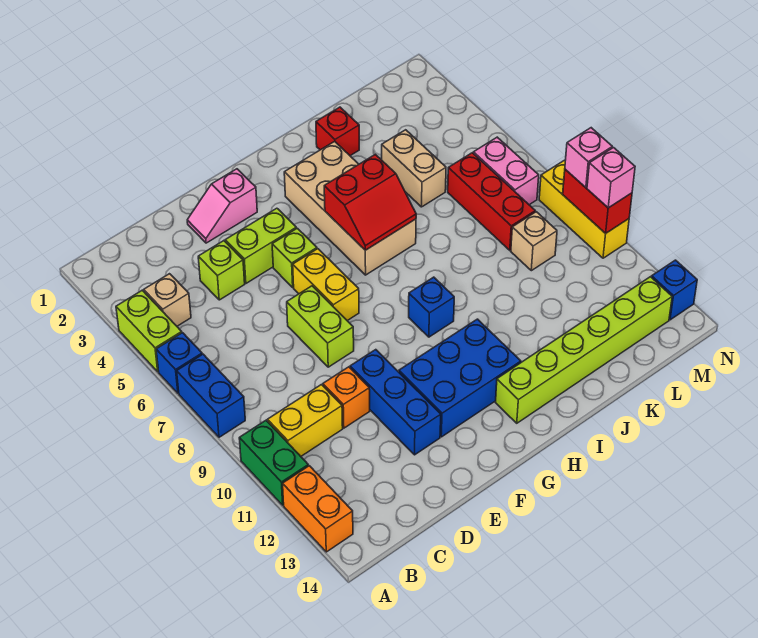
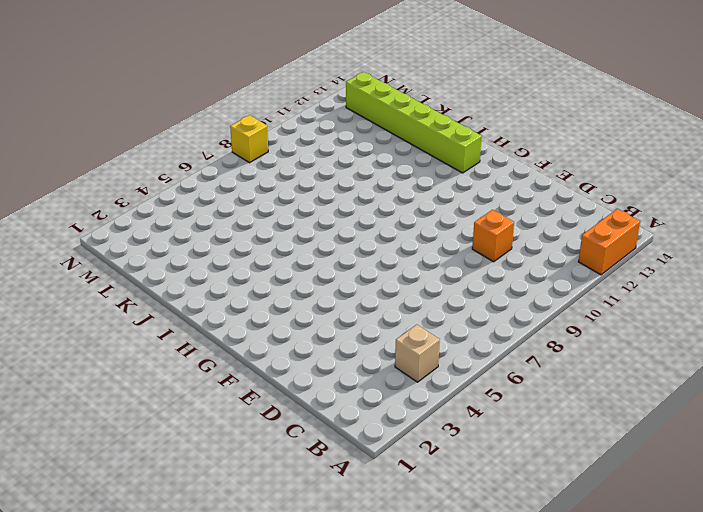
yellow 1x1 brick [230,115,268,163] -> yellow 1x3 brick [539,160,629,258]
none -> lime 1x2 brick [116,290,182,372]
none -> blue 1x1 brick [156,333,202,393]
none -> blue 1x2 brick [177,354,245,437]
none -> green 1x2 brick [239,421,308,505]

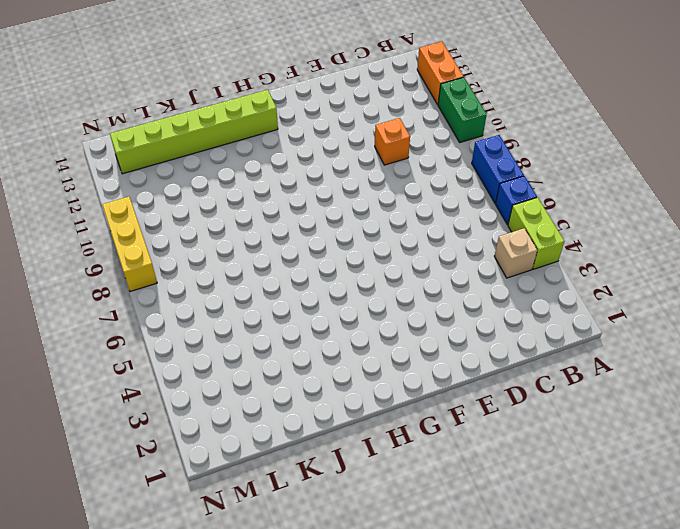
none -> yellow 1x2 brick [268,385,343,456]
none -> lime 1x1 brick [198,241,245,300]
none -> pink 1x2 slope [187,169,257,243]
none -> lime 1x2 brick [225,208,296,283]

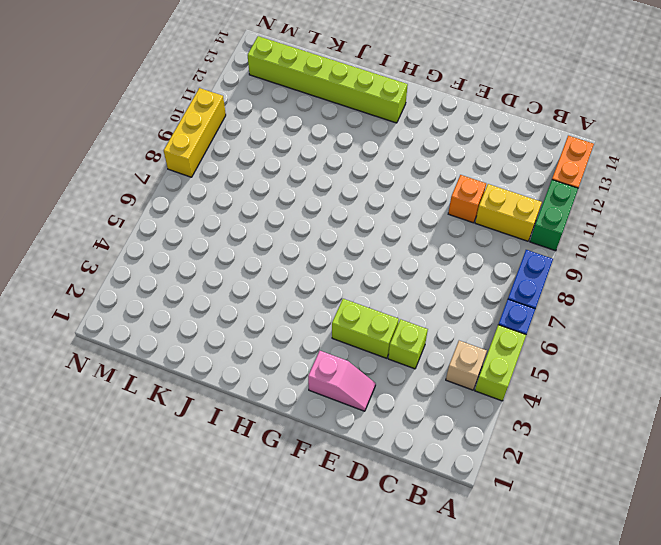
none -> lime 1x2 brick [287,286,354,367]
none -> blue 1x3 brick [350,350,441,455]
none -> lime 1x1 brick [272,228,317,287]
none -> yellow 1x2 brick [293,249,359,321]

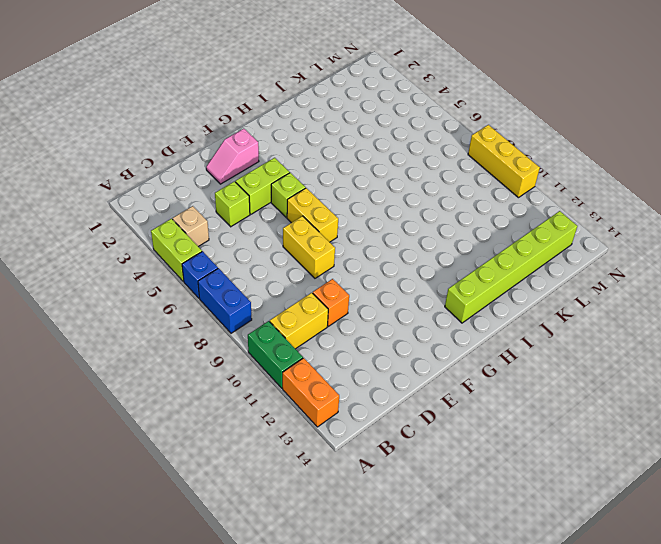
yellow 1x2 brick [283,216,335,278] -> lime 1x2 brick [287,286,354,367]
none -> blue 1x3 brick [350,350,441,455]
none -> blue 2x3 brick [399,319,521,437]
none -> tan 2x4 brick [284,141,416,275]
none -> blue 1x1 brick [409,277,454,337]

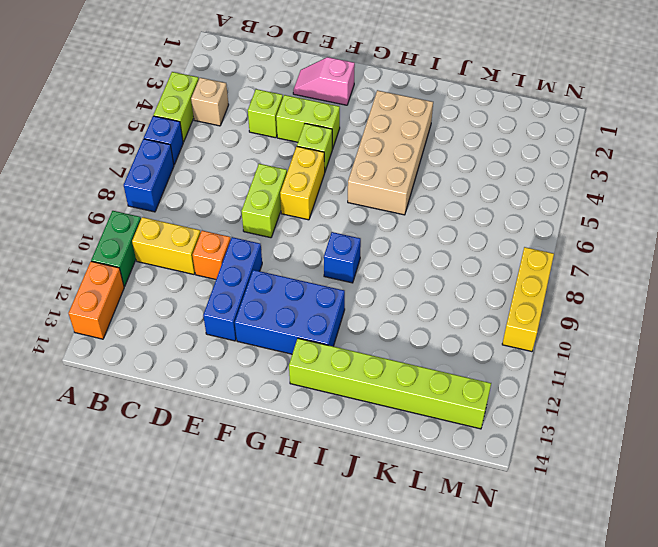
none -> red 1x1 brick [316,107,359,156]
none -> tan 1x2 brick [382,130,446,207]
none -> red 1x3 brick [448,153,535,250]
none -> tan 1x1 brick [511,212,557,271]

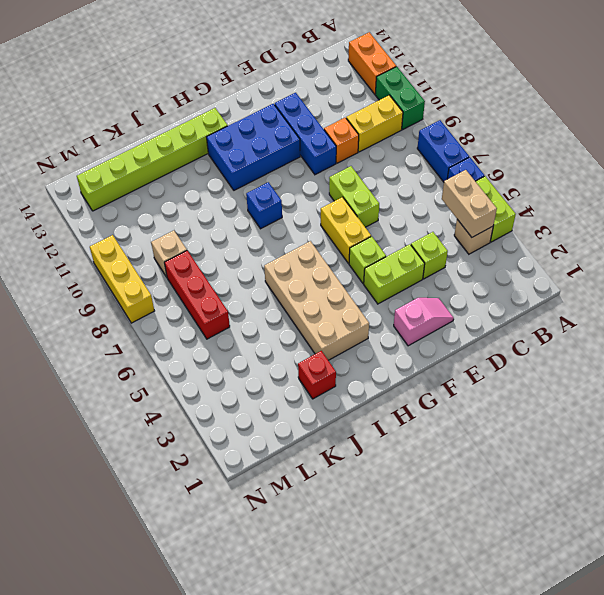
tan 1x2 brick [442,170,497,237] -> tan 1x2 brick moved to [382,130,446,207]
none -> pink 1x2 brick [473,137,539,205]
none -> blue 1x1 brick [652,260,697,320]
none -> red 2x2 slope [324,154,416,250]
none -> red 1x2 brick [563,169,632,233]

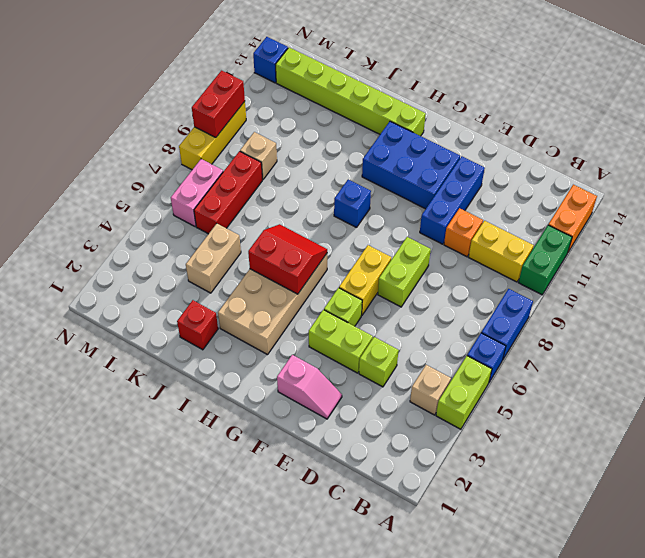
none -> pink 1x1 brick [565,128,612,187]
none -> pink 1x1 brick [587,148,635,208]

